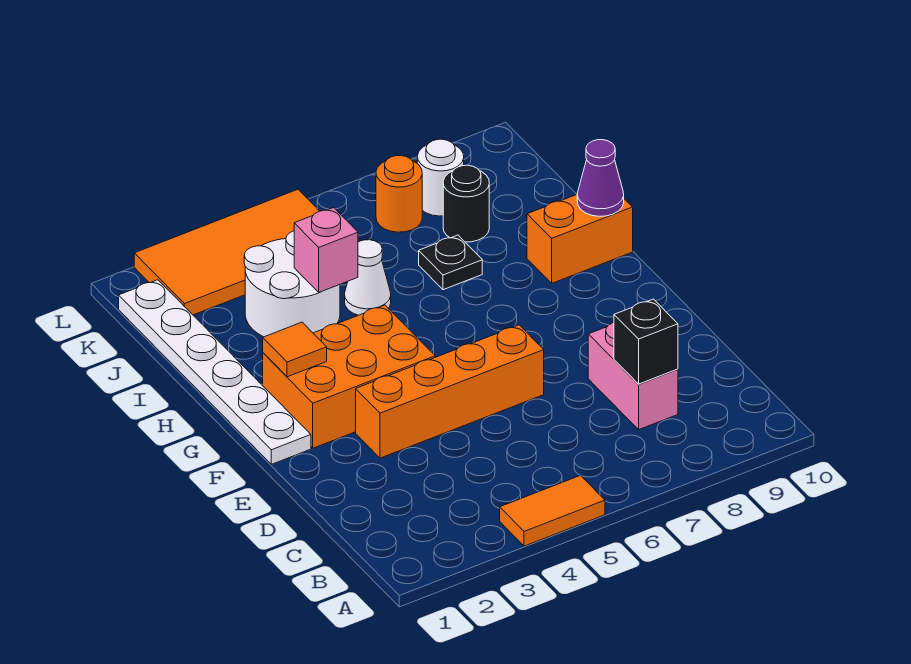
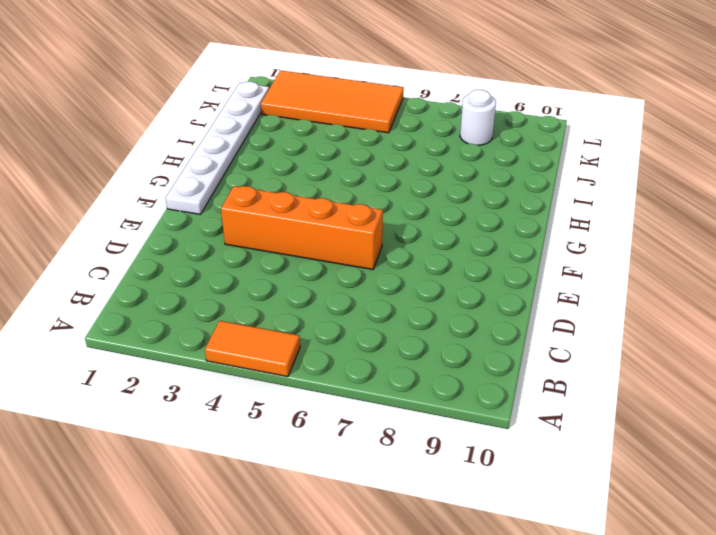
none -> pink 1x2 brick [588,323,678,429]
none -> orange 2x3 brick [263,305,435,448]
none -> orange 1x2 brick [527,195,633,283]

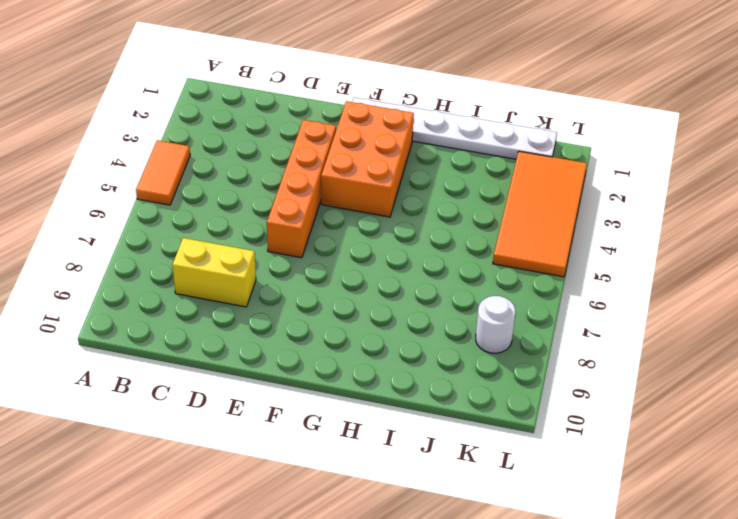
yellow 1x2 brick [173,238,256,307] -> pink 1x2 brick [588,323,678,429]
none -> orange 1x2 brick [527,195,633,283]
none -> white 2x2 round brick [244,231,340,337]
none -> white 1x1 cone [345,240,391,315]

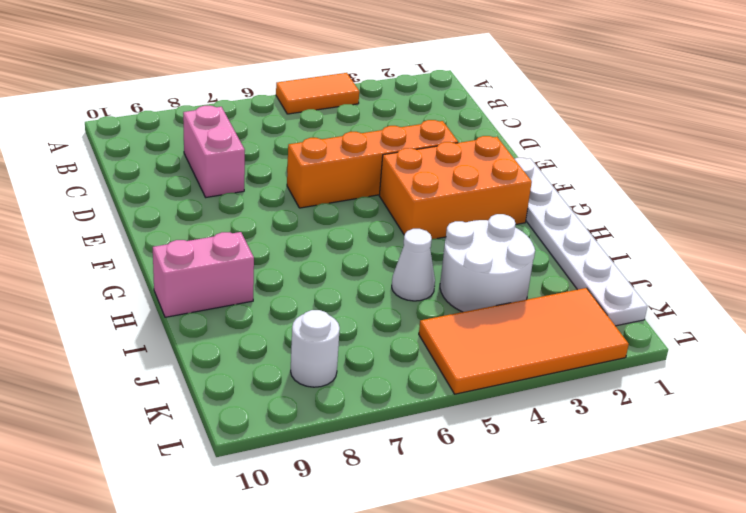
pink 1x2 brick [153,232,254,317] -> orange 1x2 brick [527,195,633,283]
none -> black 1x1 plate [419,235,482,290]
none -> black 1x1 round brick [443,165,489,242]
none -> orange 1x1 round brick [376,156,422,232]

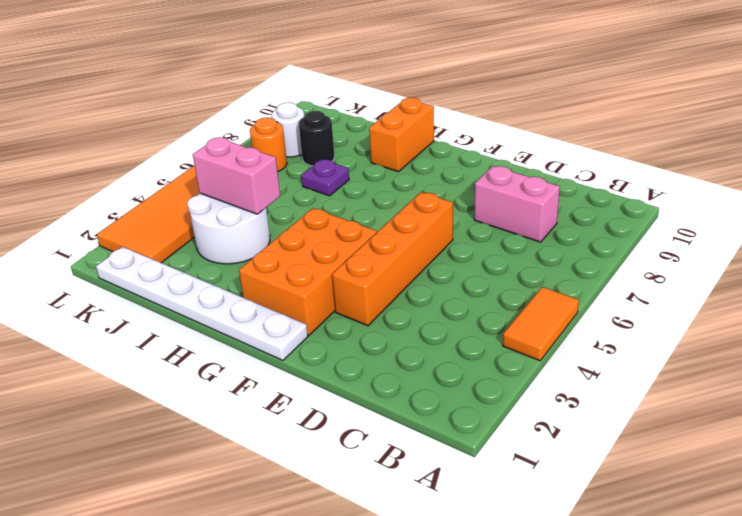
pink 1x2 brick [193,137,280,214] -> pink 1x1 brick [294,208,358,292]
purple 1x1 plate [301,159,349,196] -> black 1x1 plate [419,235,482,290]
none -> white 1x1 cone [345,240,391,315]
none -> black 1x1 brick [614,299,678,384]
none -> orange 1x1 tile [263,322,327,377]

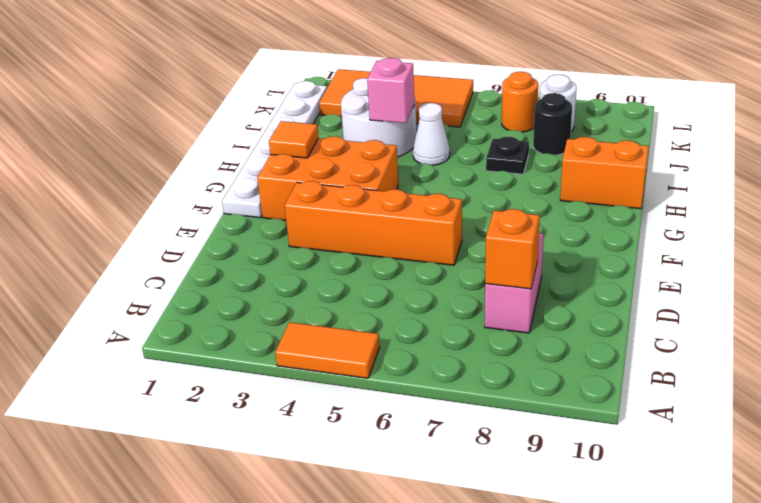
orange 1x1 brick [485,209,540,289] -> black 1x1 brick [614,299,678,384]
none -> purple 1x1 cone [577,140,624,216]

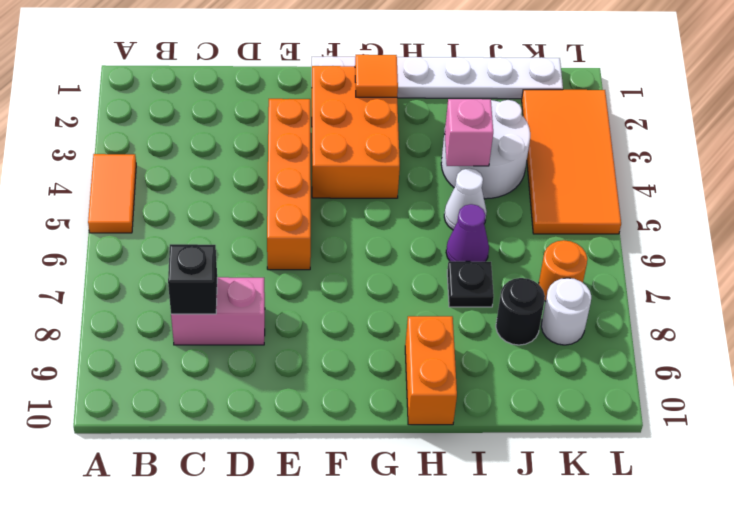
purple 1x1 cone [446,204,489,262] -> purple 1x1 cone moved to [577,140,624,216]

